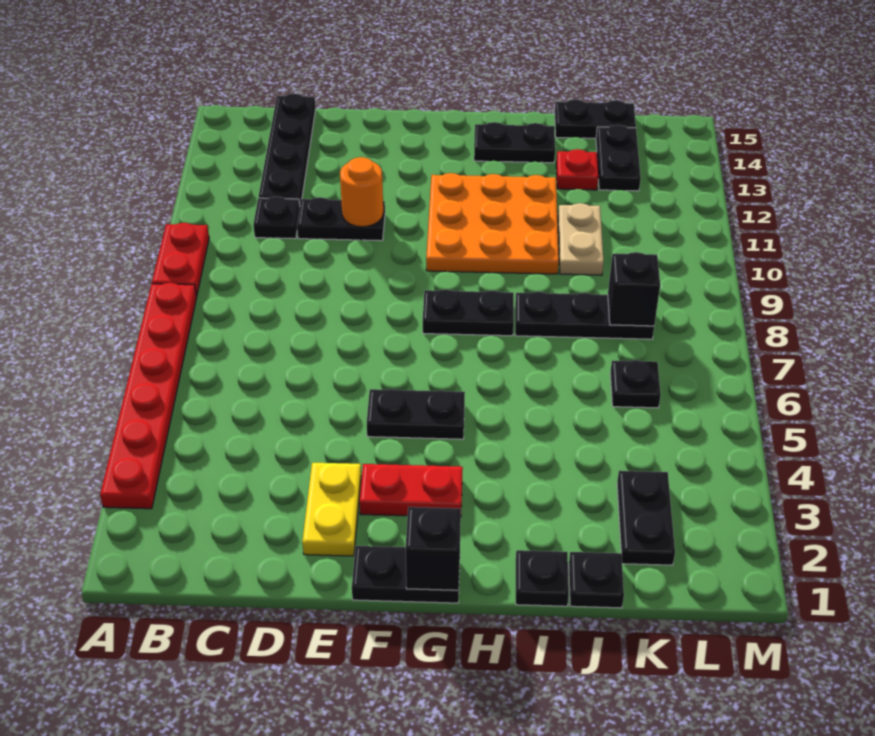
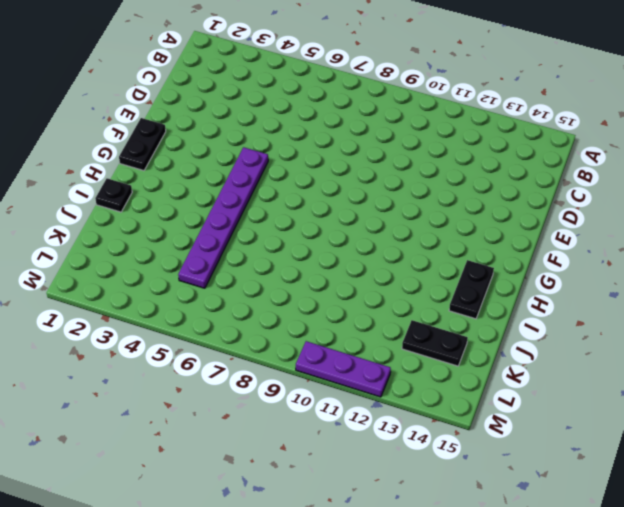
purple 1x6 plate [178,147,268,288] -> black 1x2 plate [367,389,465,439]
purple 1x3 plate [296,341,391,397] -> none
none -> red 1x6 plate [100,283,197,509]
none -> red 1x2 plate [152,223,209,296]
none -> black 1x1 plate [253,196,300,239]

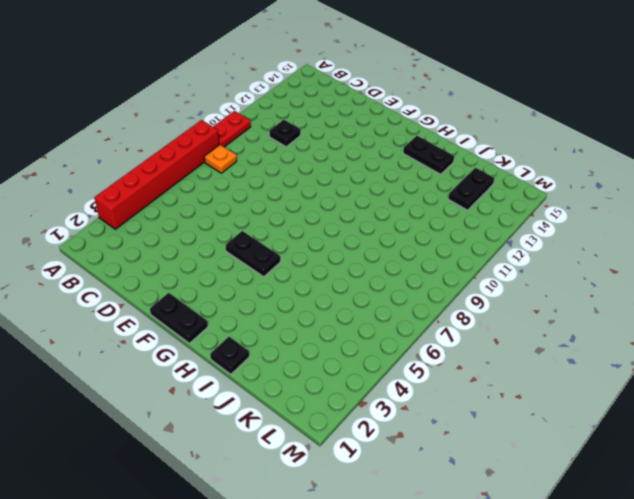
red 1x6 brick [95,120,219,229] -> red 1x6 plate [100,283,197,509]
orange 1x1 plate [204,145,237,173] -> none
none -> black 1x4 plate [259,94,316,205]
none -> black 1x2 plate [297,197,385,241]
none -> yellow 1x2 plate [302,463,361,556]

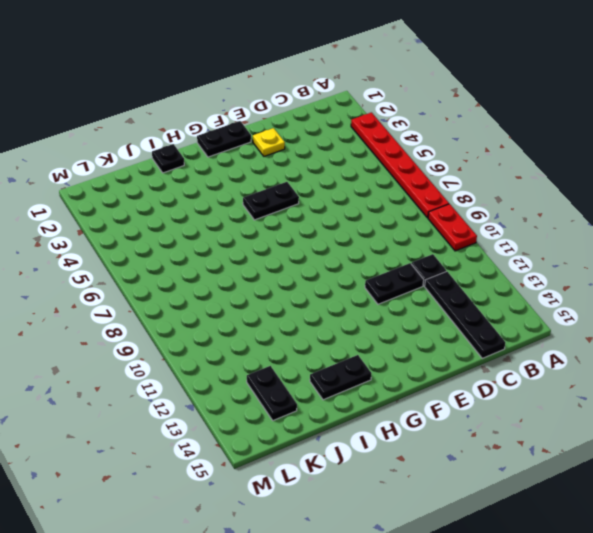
yellow 1x1 plate [253,128,285,156] -> yellow 1x2 plate [302,463,361,556]
none -> red 1x2 plate [359,464,463,516]
none -> black 1x2 plate [423,289,514,336]
none -> orange 3x3 plate [426,173,559,274]

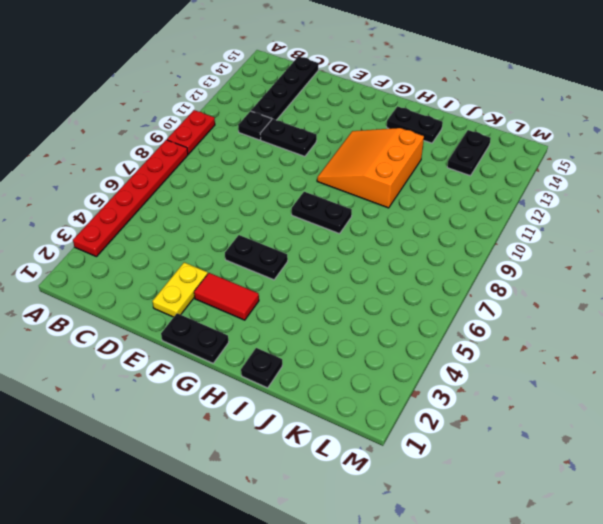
red 1x2 tile [194,273,259,320] -> red 1x2 plate [359,464,463,516]
orange 3x3 slope [317,128,424,208] -> orange 3x3 plate [426,173,559,274]
none -> black 1x3 plate [515,291,654,339]
none -> black 1x1 plate [569,552,624,608]
none -> tan 1x2 plate [558,203,604,275]

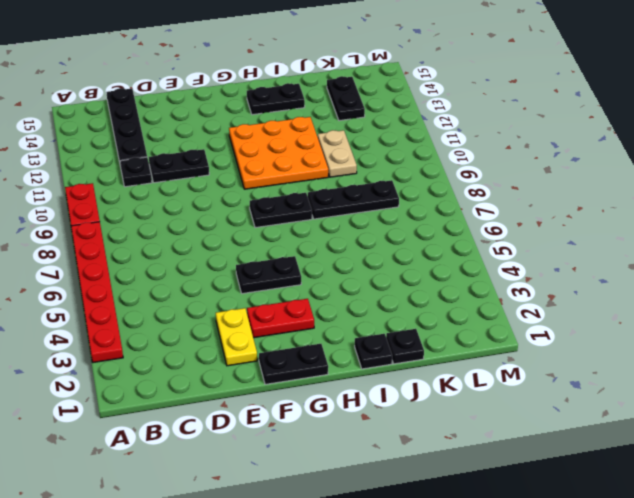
none -> red 1x1 plate [556,149,598,190]
none -> black 1x2 plate [555,99,636,138]
none -> black 1x2 plate [617,471,675,565]

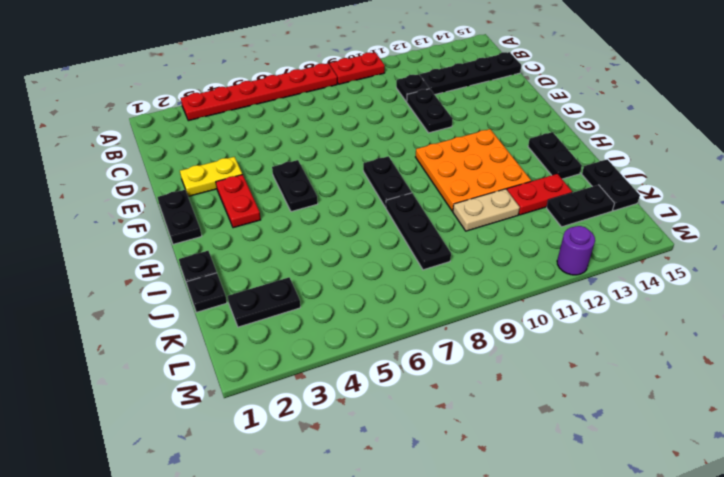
red 1x2 plate [507,174,572,215] -> red 1x1 plate [556,149,598,190]
purple 1x1 round brick [557,226,595,275] -> none
none -> black 1x1 plate [610,360,661,408]
none -> orange 1x1 round brick [340,157,383,227]
none -> black 1x1 brick [405,507,461,590]

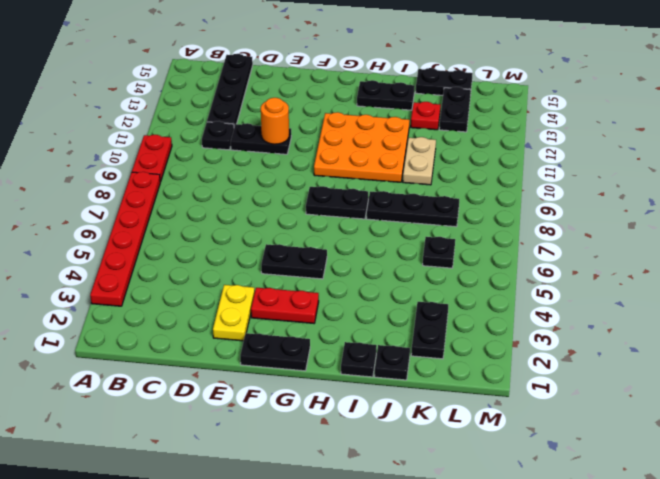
none -> black 1x1 brick [405,507,461,590]
none -> black 1x1 brick [608,252,660,326]

